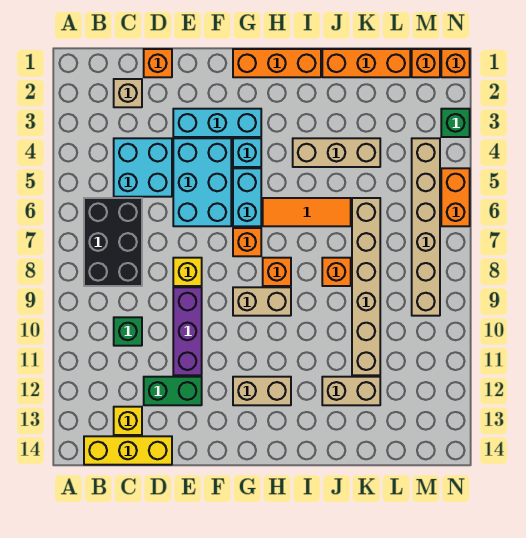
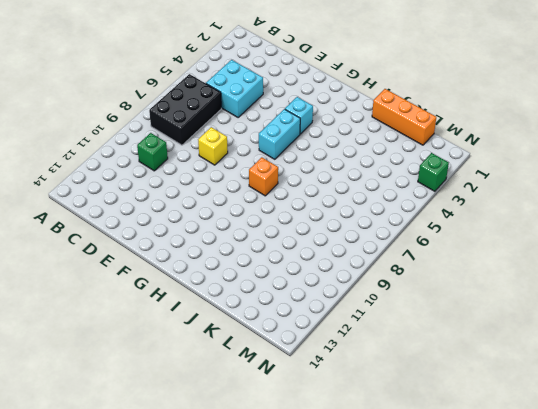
none -> yellow 1x3 brick [84,436,172,465]
none -> tan 1x1 brick [114,79,142,107]
none -> yellow 1x1 brick [114,407,142,435]
none -> orange 1x1 brick [144,49,172,77]

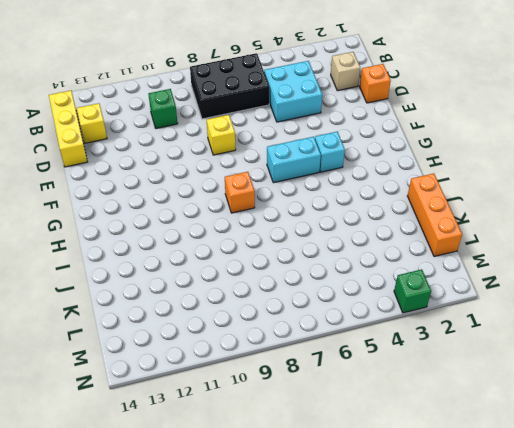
none -> green 1x2 brick [144,377,202,405]
none -> cyan 1x3 brick [173,109,261,137]
none -> cyan 2x3 brick [173,138,231,226]
none -> purple 1x3 brick [173,287,202,375]

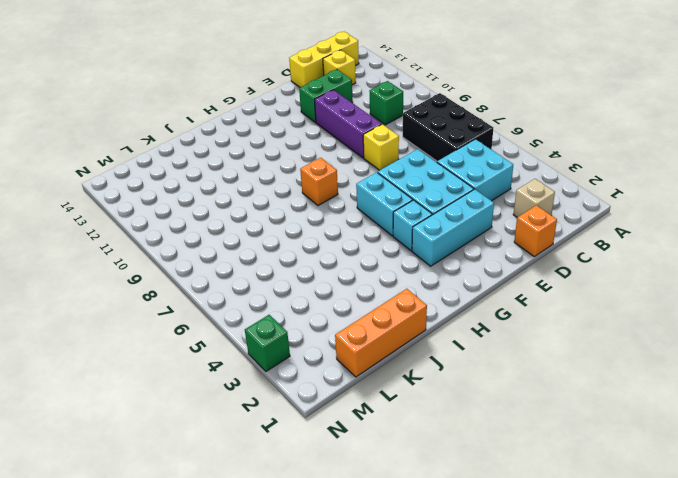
none -> orange 1x3 brick [233,49,321,77]
none -> orange 1x1 brick [233,228,261,256]
none -> tan 1x2 brick [233,287,291,316]
none -> tan 1x2 brick [233,377,291,405]

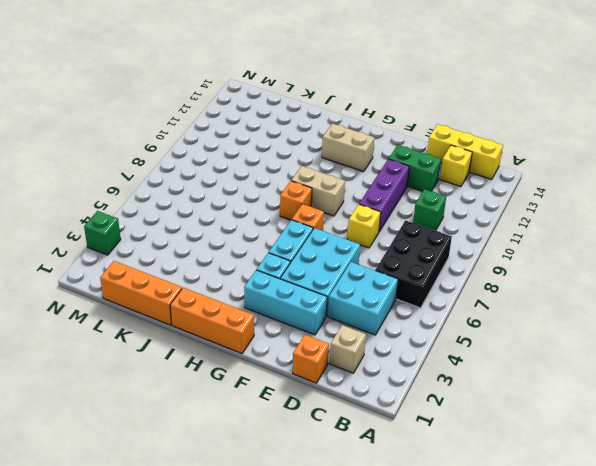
none -> orange 1x3 tile [263,198,351,226]
none -> tan 1x3 brick [293,138,380,167]
none -> orange 1x1 brick [322,258,351,286]
none -> tan 1x2 brick [322,377,380,405]

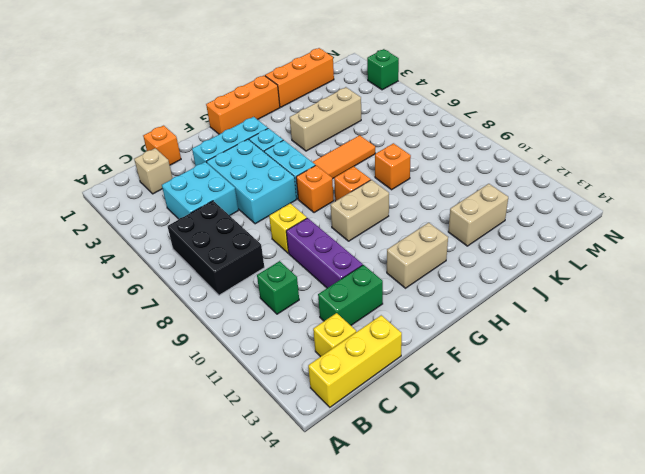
none -> tan 1x6 brick [352,198,380,375]
none -> orange 1x1 brick [412,49,440,77]
none -> tan 1x6 brick [412,138,440,316]
none -> orange 1x1 brick [441,49,470,77]

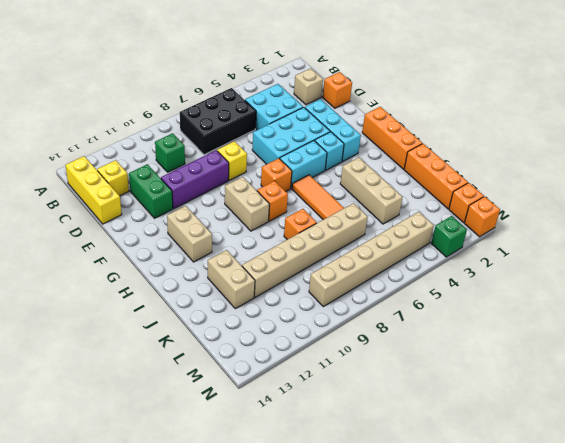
none -> orange 1x2 brick [441,168,470,226]

